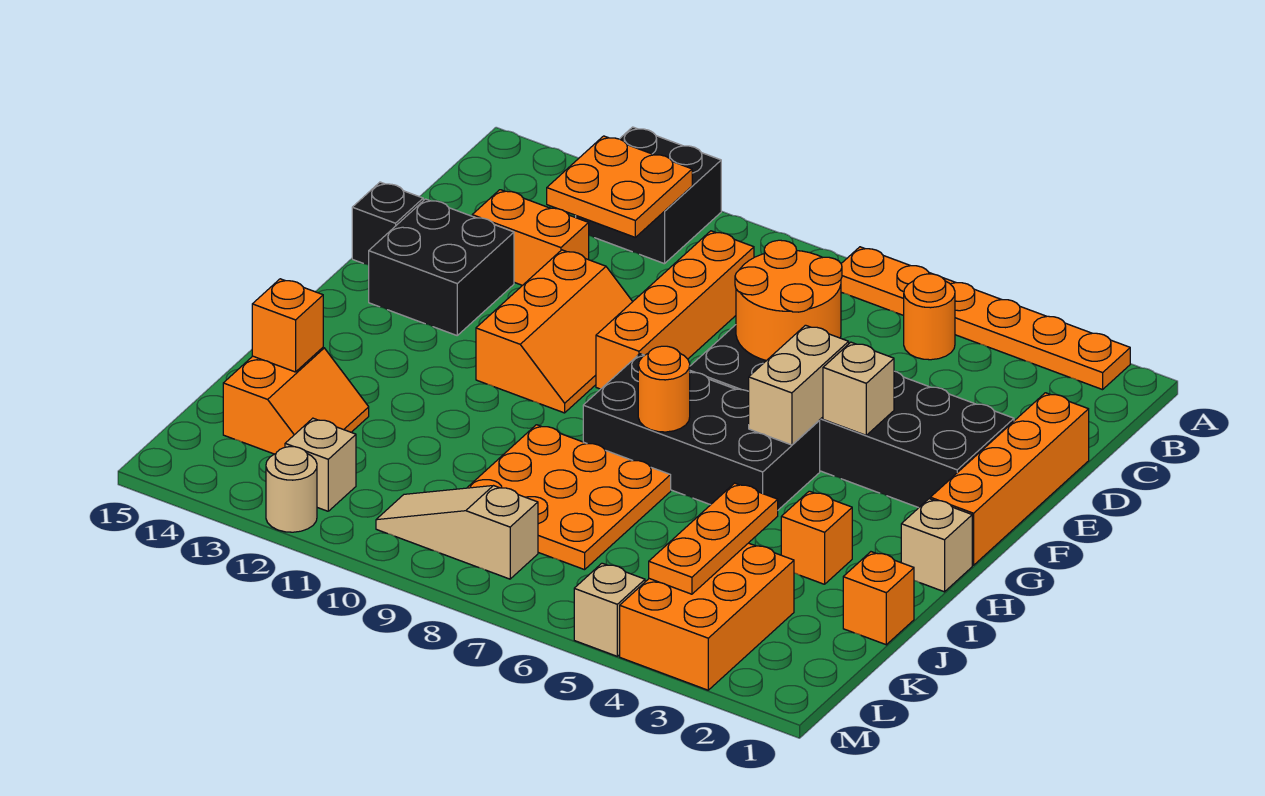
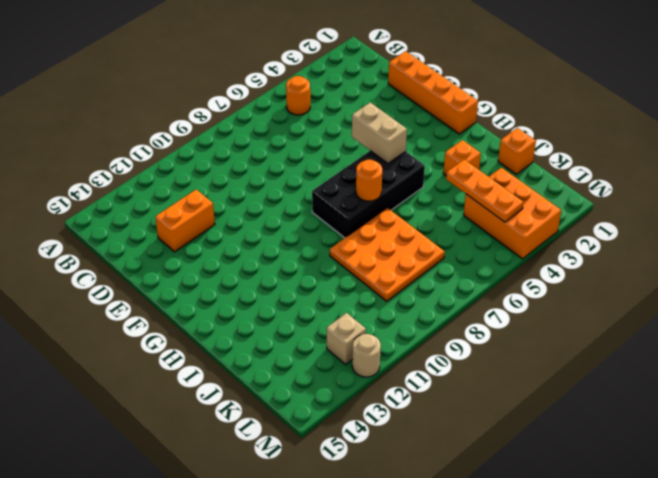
none -> orange 1x6 plate [841,247,1130,390]
none -> black 2x2 brick [576,127,721,264]
none -> orange 1x4 brick [596,231,754,389]

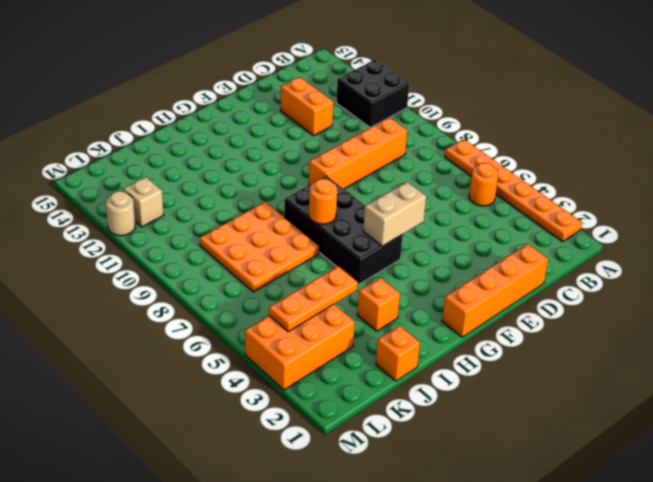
none -> black 2x6 brick [690,325,1014,508]
none -> orange 2x3 slope [476,250,633,413]
none -> black 2x2 brick [369,199,514,335]

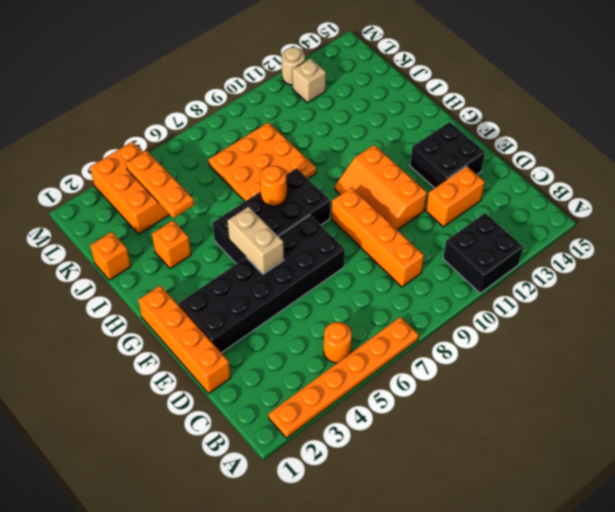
none -> black 1x1 brick [352,182,423,265]
none -> tan 1x1 brick [901,499,972,592]
none -> orange 2x2 slope [223,348,369,454]

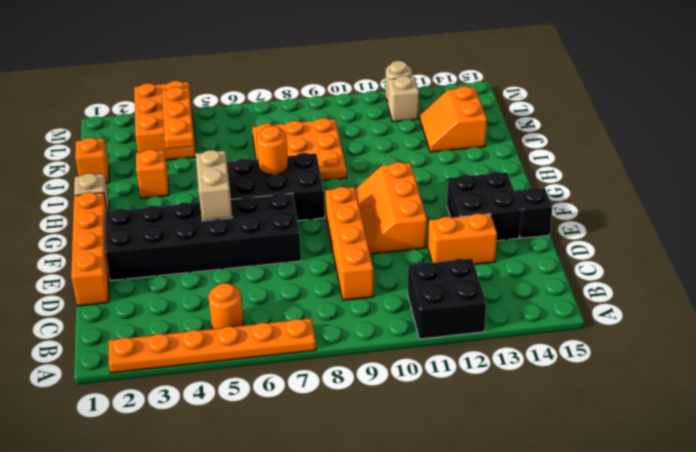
none -> tan 1x3 slope [376,486,538,579]
none -> tan 1x1 brick [574,563,645,656]
none -> orange 2x2 plate [547,136,692,237]

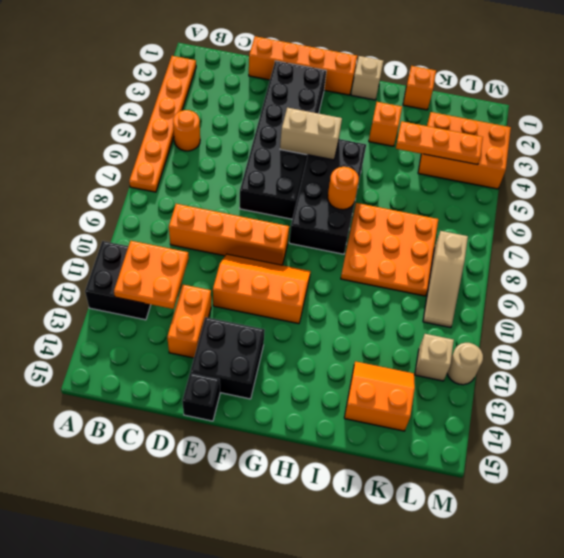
none -> tan 1x1 brick [574,563,645,656]
none -> orange 2x2 round brick [735,240,842,361]
none -> tan 1x1 brick [823,342,894,435]

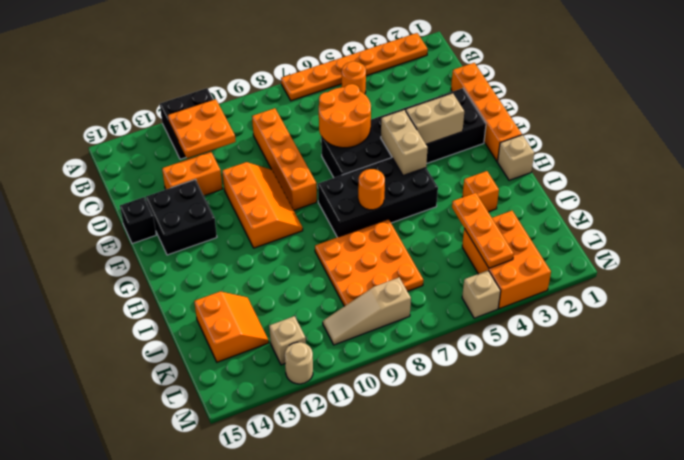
tan 1x2 brick [406,94,464,144] -> tan 1x1 brick [823,342,894,435]
none -> orange 1x1 brick [843,552,914,645]
none -> orange 1x1 brick [252,279,323,372]

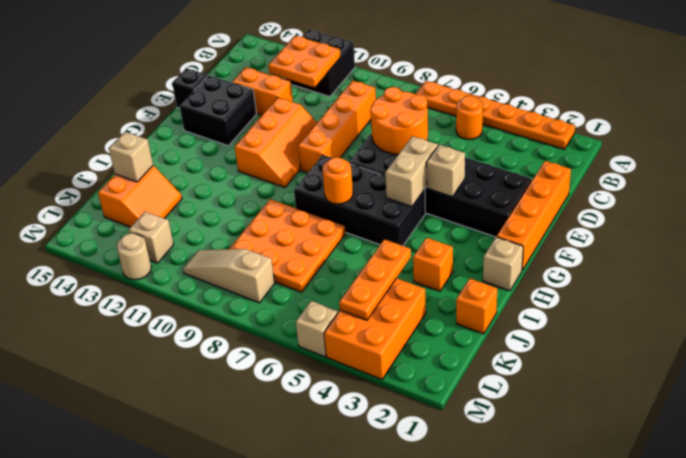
tan 1x1 brick [109,132,153,182] -> orange 1x1 brick [252,279,323,372]

